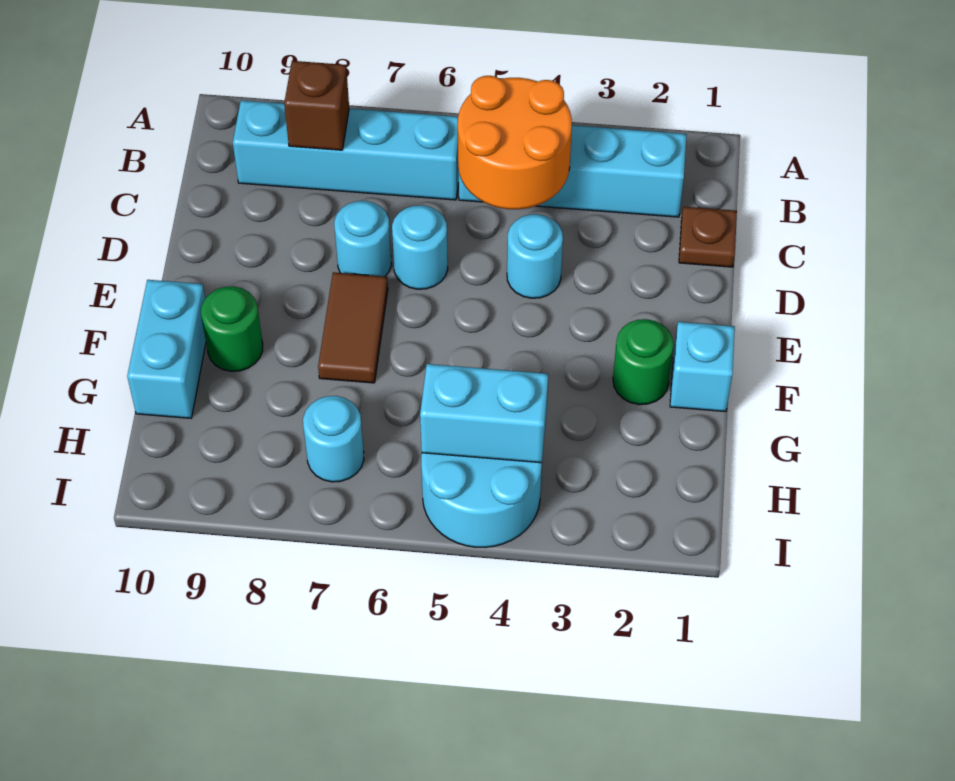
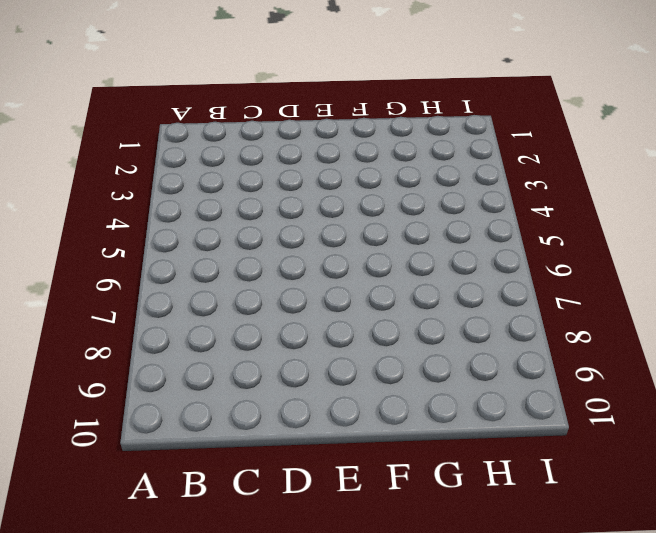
none -> cyan 1x4 brick [459,125,687,217]
none -> cyan 1x4 brick [233,100,459,200]
none -> brown 1x1 plate [679,207,737,267]

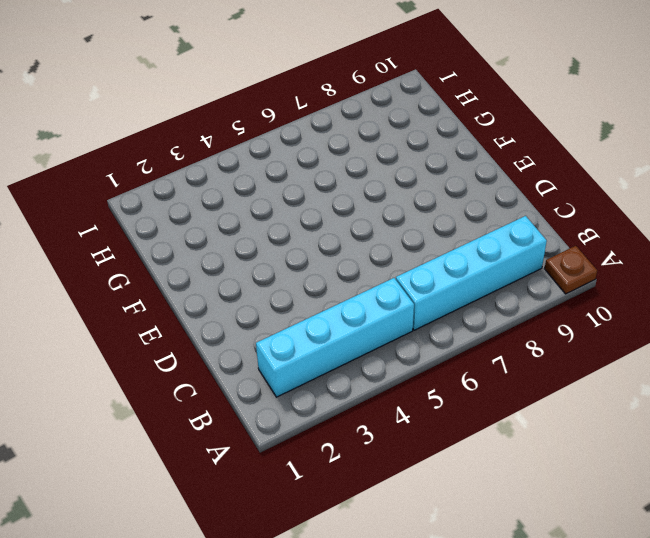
brown 1x1 plate [545,246,597,294] -> brown 1x1 plate moved to [679,207,737,267]
none -> cyan 1x1 round brick [507,214,563,298]
none -> cyan 1x1 round brick [392,205,448,289]
none -> cyan 1x1 round brick [334,201,391,276]

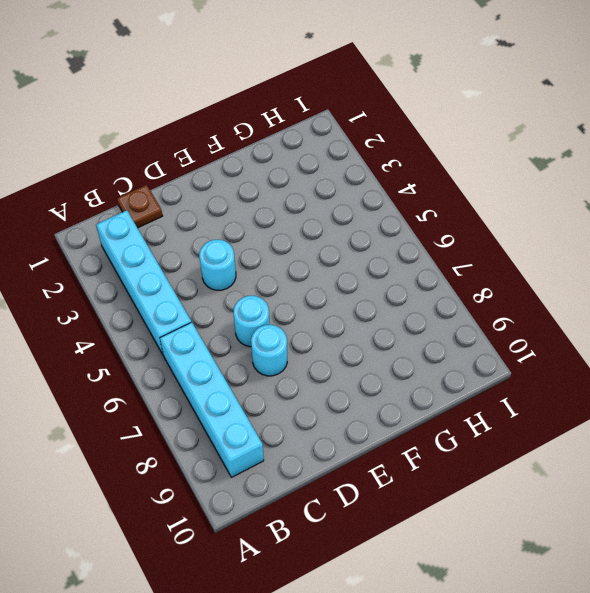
none -> brown 1x2 tile [318,272,388,383]
none -> cyan 1x1 brick [670,322,735,412]
none -> green 1x1 round brick [613,319,673,405]

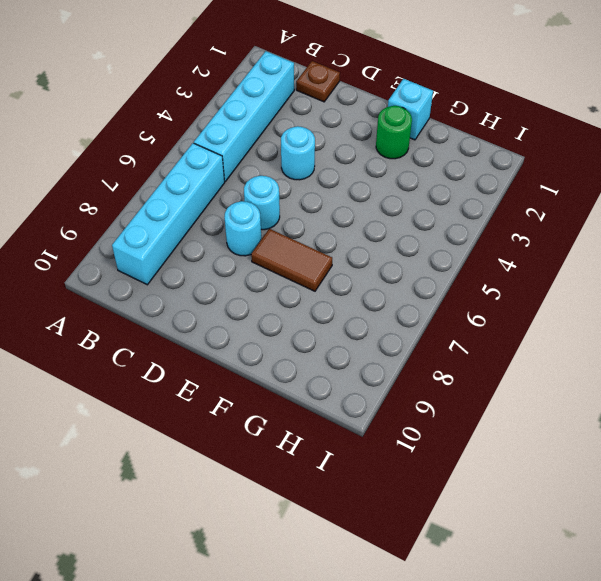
none -> green 1x1 round brick [201,286,263,371]
none -> cyan 1x2 brick [127,280,206,418]
none -> cyan 2x2 round brick [421,453,542,547]

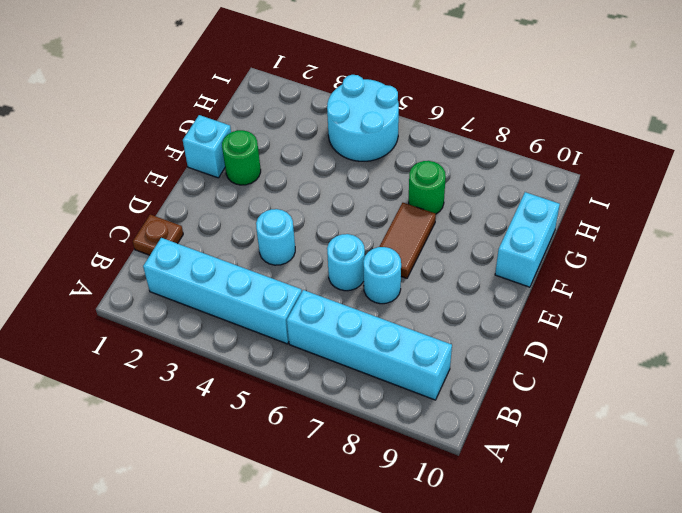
green 1x1 round brick [409,161,446,214] -> green 1x1 round brick moved to [201,286,263,371]
none -> cyan 1x1 round brick [303,396,364,482]
none -> orange 2x2 round brick [458,76,572,209]
none -> brown 1x1 brick [284,61,349,150]

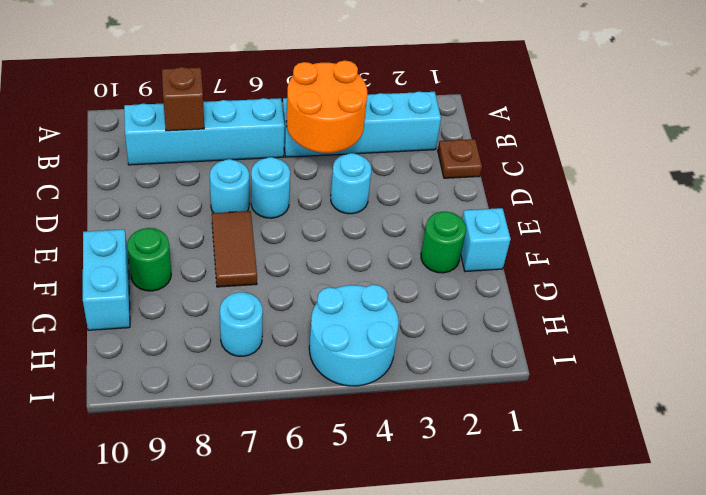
none -> cyan 1x2 brick [420,364,548,463]

